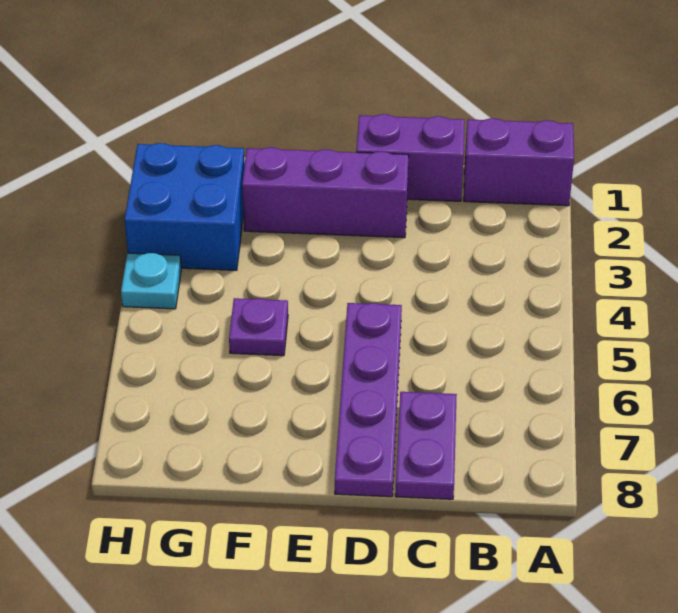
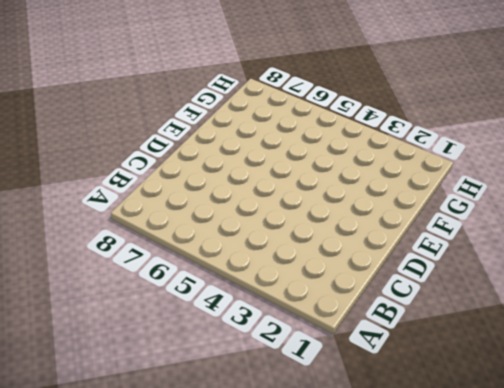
none -> purple 1x2 brick [464,118,574,206]
none -> purple 1x2 brick [356,114,465,201]

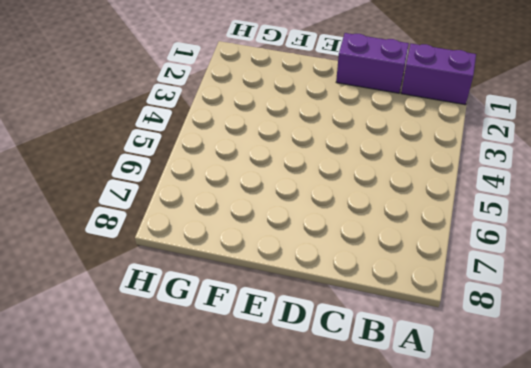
none -> purple 1x2 plate [395,392,457,499]
none -> purple 1x3 brick [242,147,409,238]

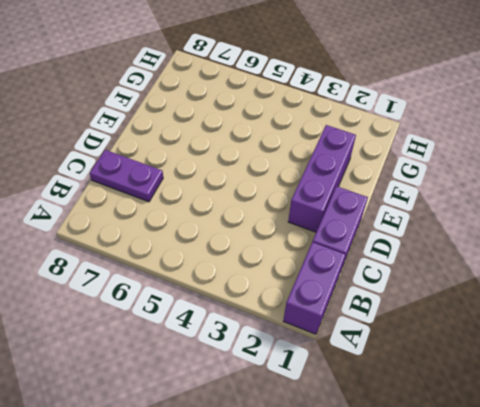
none -> purple 1x4 plate [335,303,402,497]
none -> purple 1x1 plate [229,298,288,356]

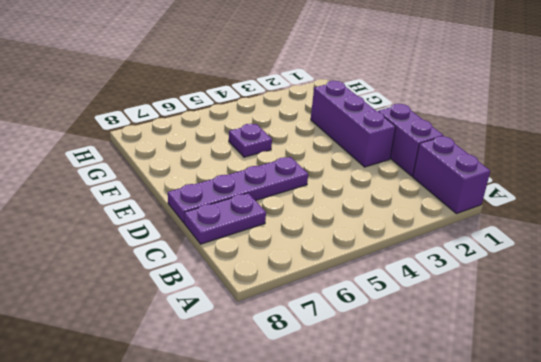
none -> blue 2x2 brick [125,143,245,270]
none -> cyan 1x1 plate [121,253,181,309]

